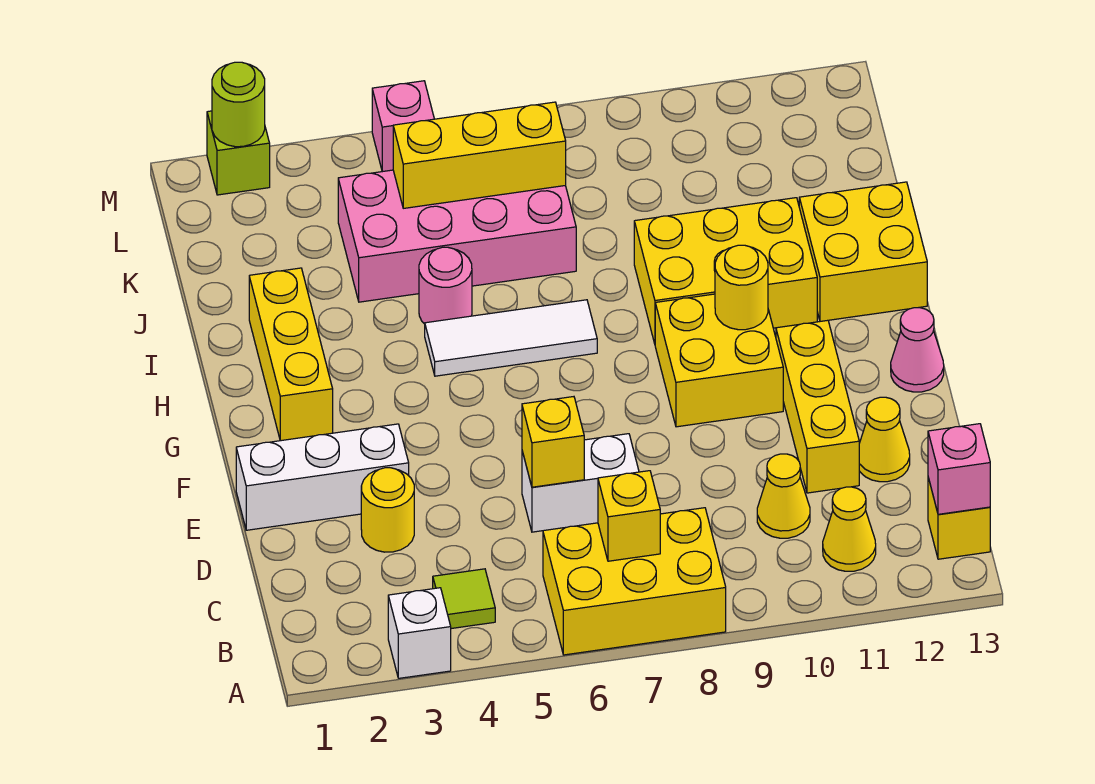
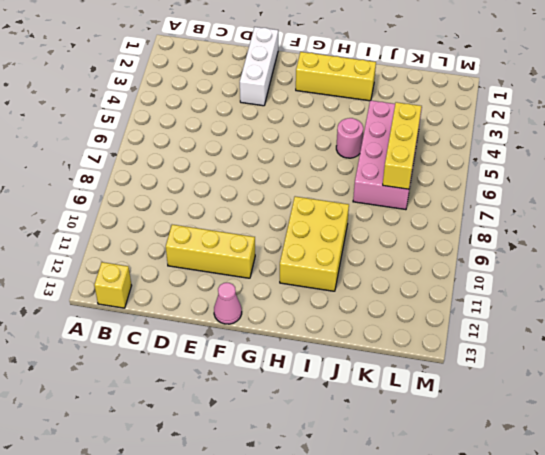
none -> white 1x1 brick [388,588,451,678]
none -> yellow 2x3 brick [543,508,726,655]
none -> lime 1x1 tile [433,569,495,629]

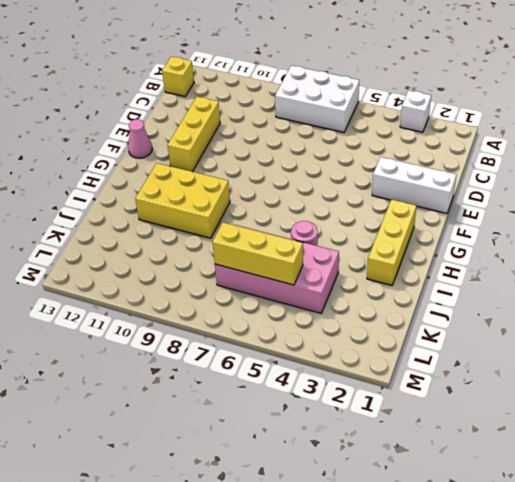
white 2x3 brick [275,66,359,132] -> yellow 2x3 brick [543,508,726,655]
none -> lime 1x1 tile [433,569,495,629]
none -> yellow 1x1 cone [823,487,876,571]
none -> yellow 1x1 cone [757,454,810,538]

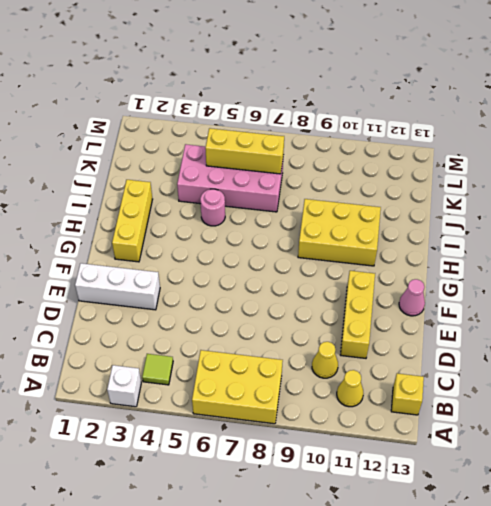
none -> yellow 1x1 round brick [361,468,414,552]
none -> white 1x2 brick [522,434,639,532]
none -> yellow 1x1 cone [859,397,910,482]

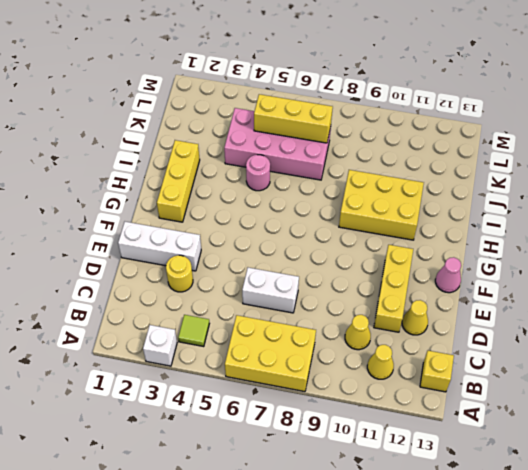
none -> yellow 2x2 brick [655,294,783,427]
none -> white 1x3 tile [425,300,597,376]
none -> yellow 2x2 brick [799,182,927,321]

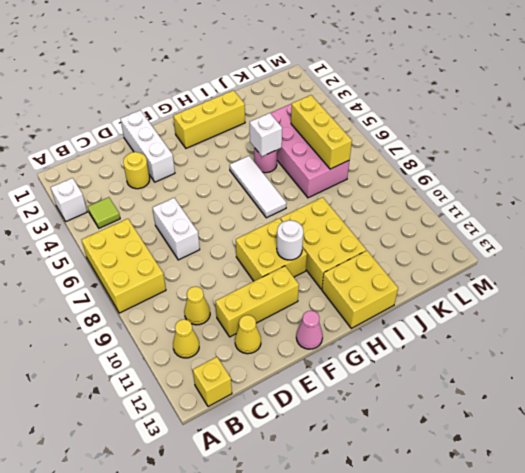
white 1x1 round brick [277,220,303,260] -> yellow 1x1 round brick [715,245,768,330]
white 1x1 brick [250,113,282,156] -> none
none -> lime 1x1 brick [207,111,270,195]
none -> pink 1x1 brick [372,81,434,172]
none -> yellow 1x1 brick [598,471,660,561]

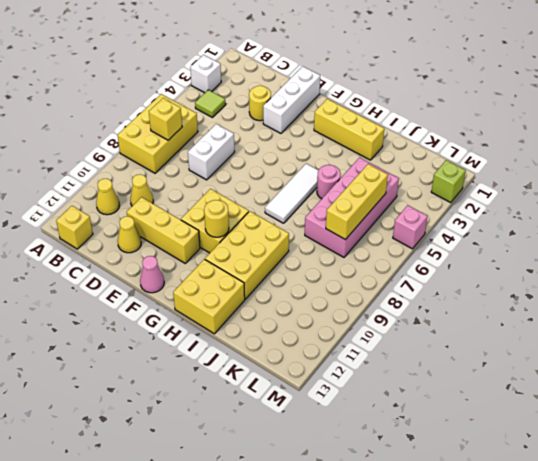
none -> pink 1x1 brick [928,424,990,514]
none -> yellow 1x1 brick [522,397,584,487]
none -> lime 1x1 round brick [212,62,265,147]

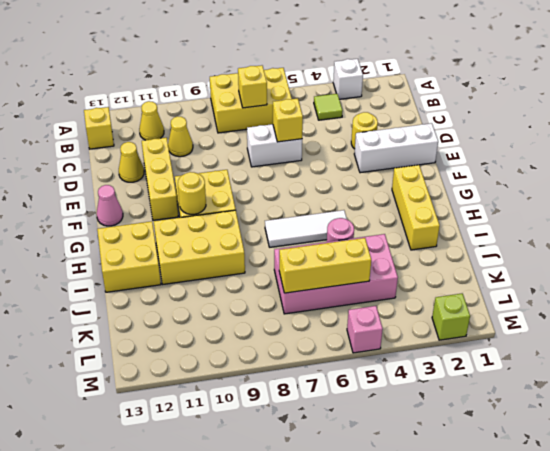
none -> pink 1x1 brick [928,424,990,514]
none -> lime 1x1 round brick [212,62,265,147]

